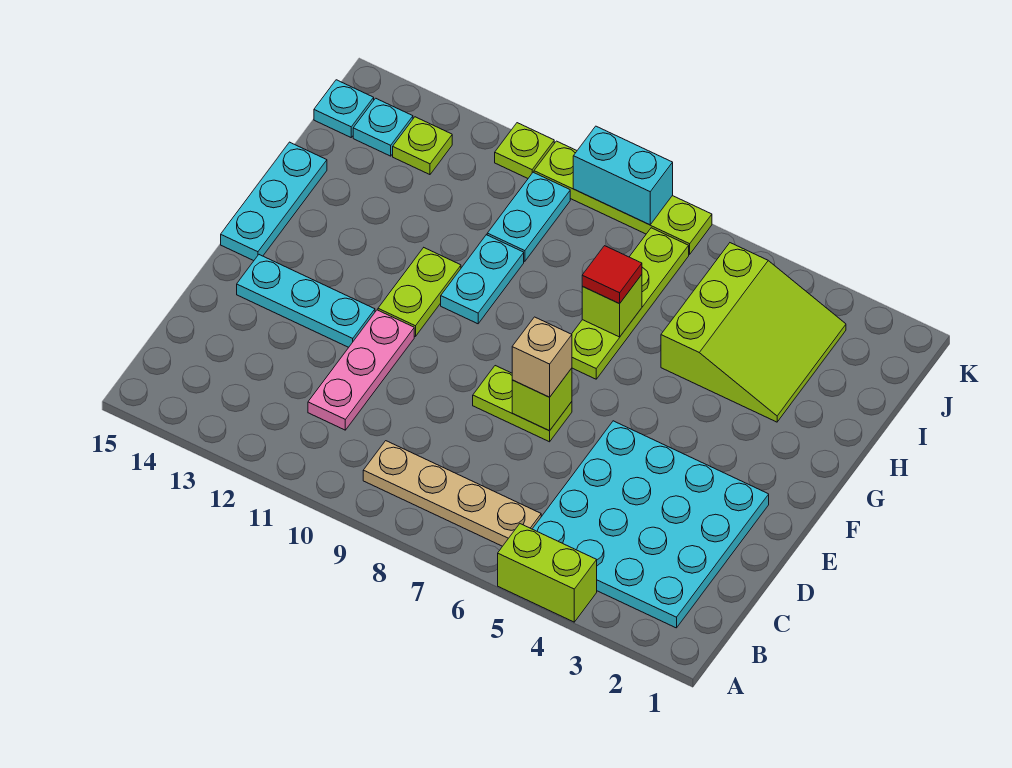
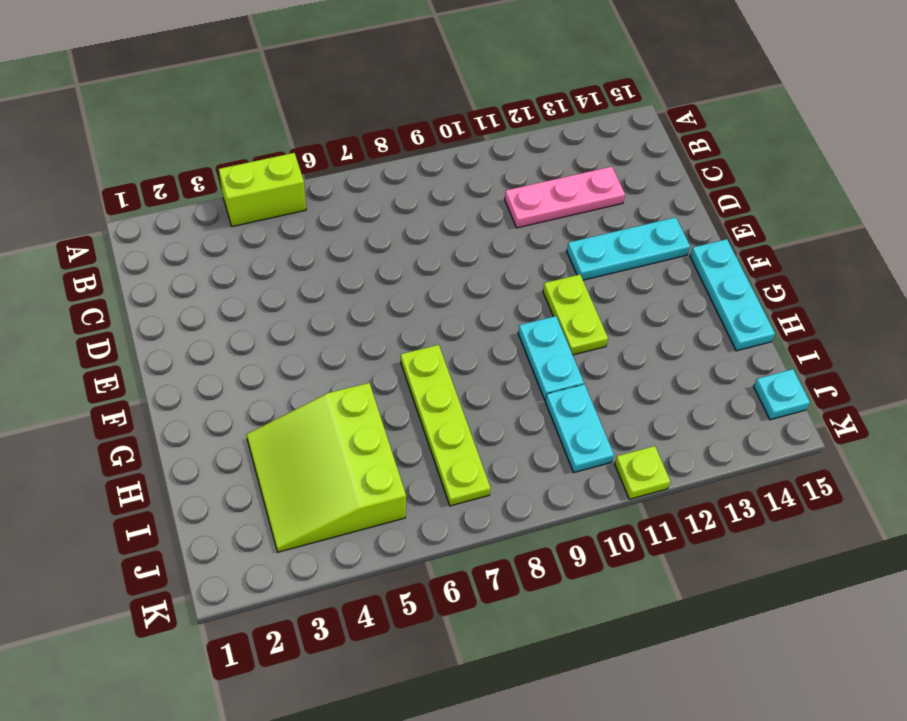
pink 1x3 plate [505,167,625,228] -> pink 1x3 plate turned to [308,310,414,430]
none -> cyan 4x4 plate [533,421,769,628]
none -> tan 1x4 plate [363,441,541,546]
none -> lime 1x2 plate [473,366,572,442]

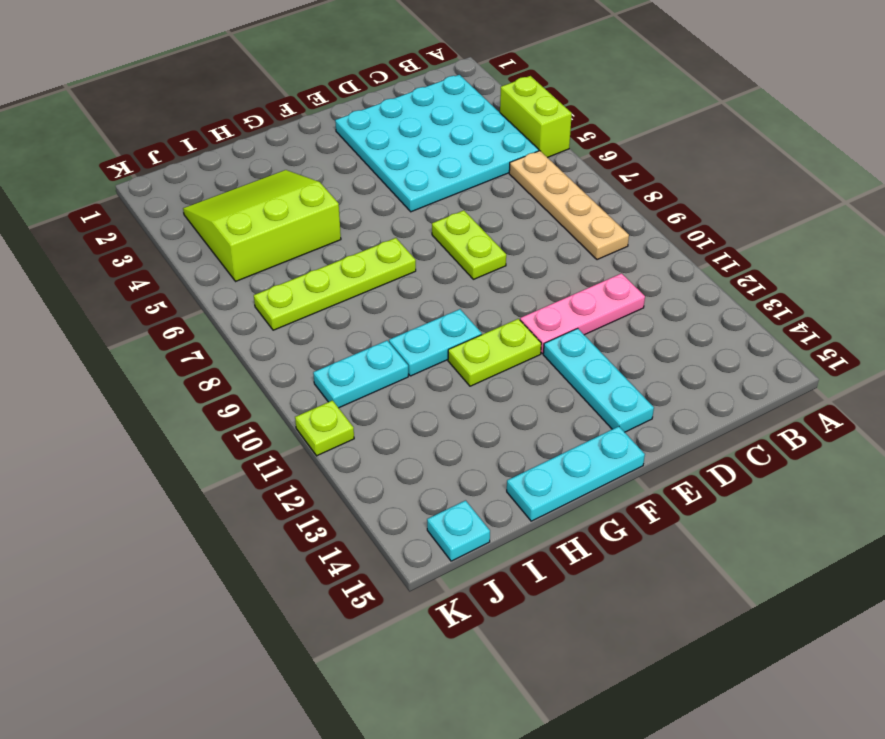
none -> lime 1x1 plate [393,117,452,175]
none -> cyan 1x1 plate [353,98,413,156]
none -> lime 1x4 plate [534,141,712,254]

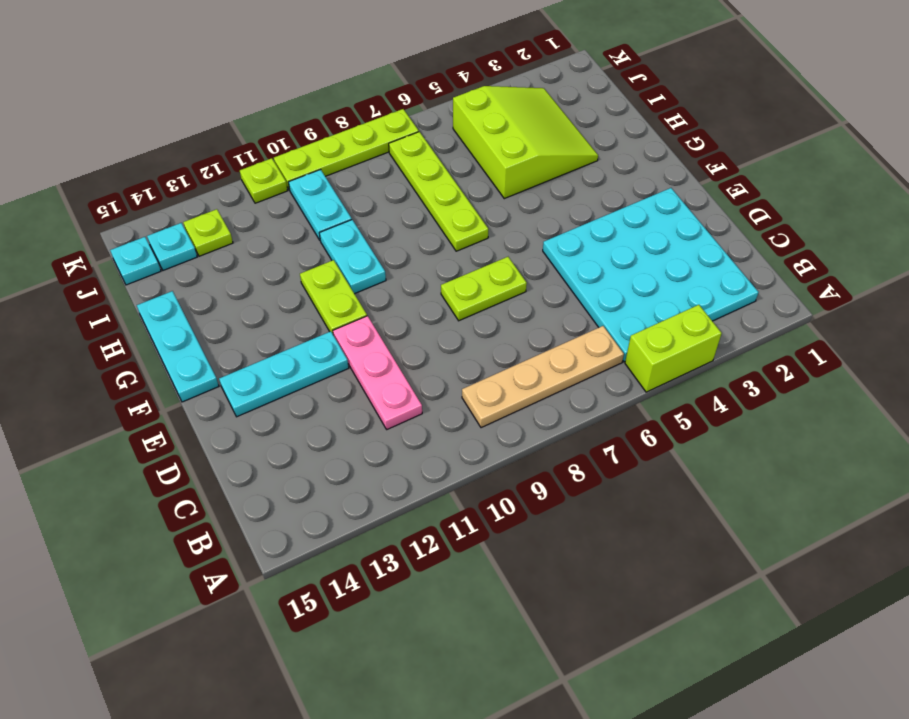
none -> lime 1x1 brick [512,368,572,431]
none -> lime 1x1 brick [582,275,642,337]
none -> cyan 1x2 brick [573,126,673,225]

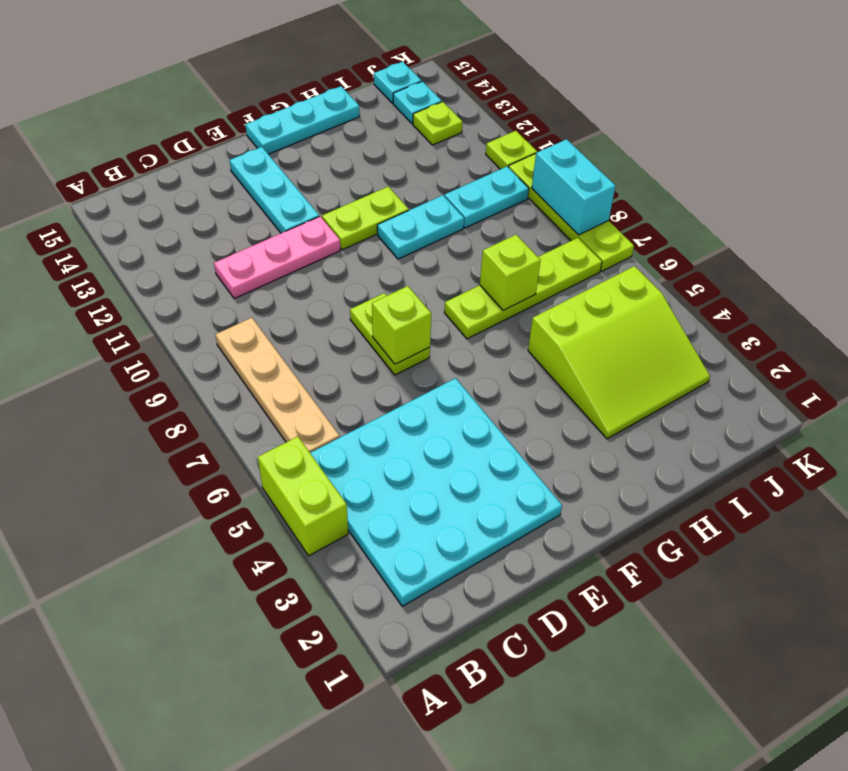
none -> tan 1x1 brick [512,317,572,397]
none -> red 1x1 tile [582,246,642,304]

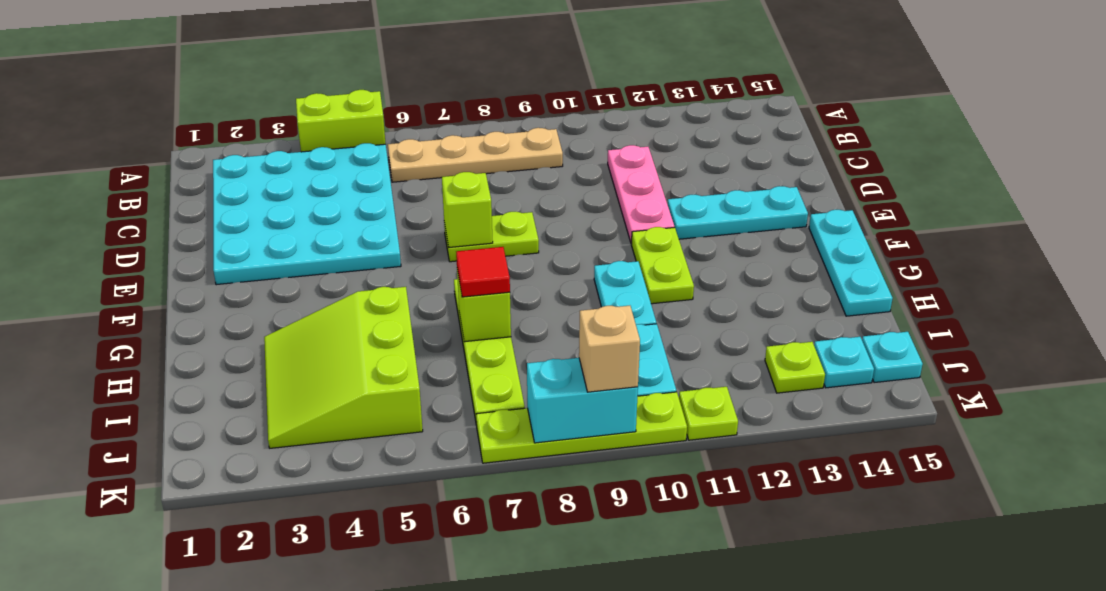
tan 1x1 brick [579,306,640,392] -> tan 1x1 brick moved to [512,317,572,397]

